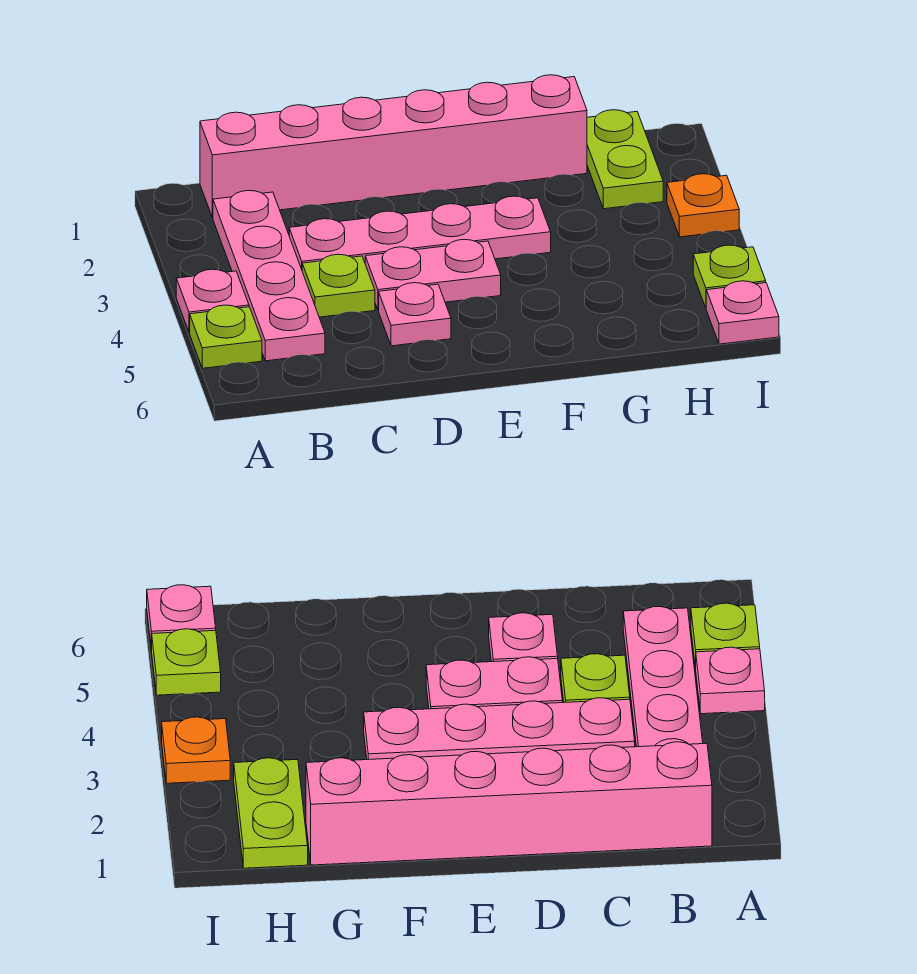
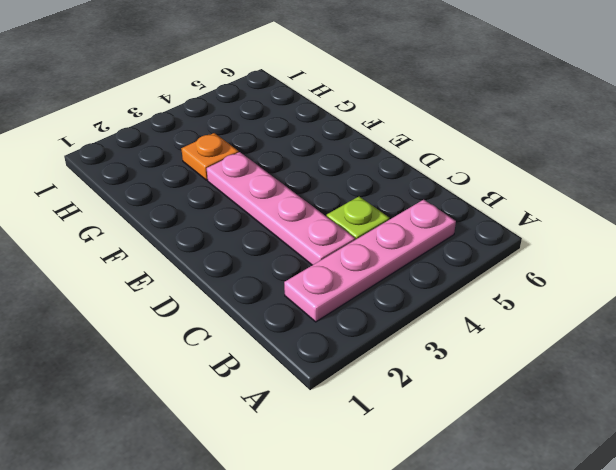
orange 1x1 plate [181,133,239,180] -> orange 1x1 plate moved to [667,174,739,237]
none -> pink 1x1 plate [176,269,249,333]
none -> lime 1x1 plate [190,305,262,368]
none -> pink 1x6 brick [200,75,587,218]

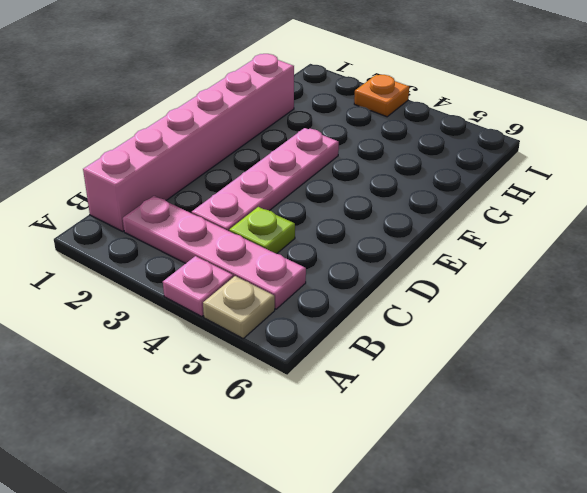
tan 1x1 plate [203,276,275,338] -> lime 1x1 plate [190,305,262,368]
none -> pink 1x2 plate [365,240,501,310]
none -> pink 1x1 plate [379,283,451,346]
none -> lime 1x2 plate [587,110,663,209]

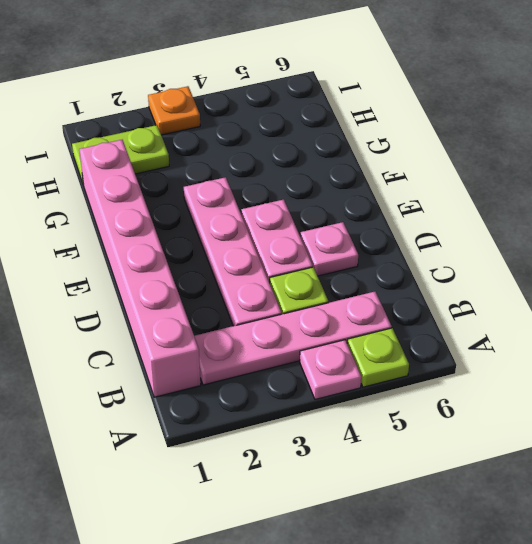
none -> lime 1x1 plate [693,245,766,308]
none -> pink 1x1 plate [706,281,779,344]

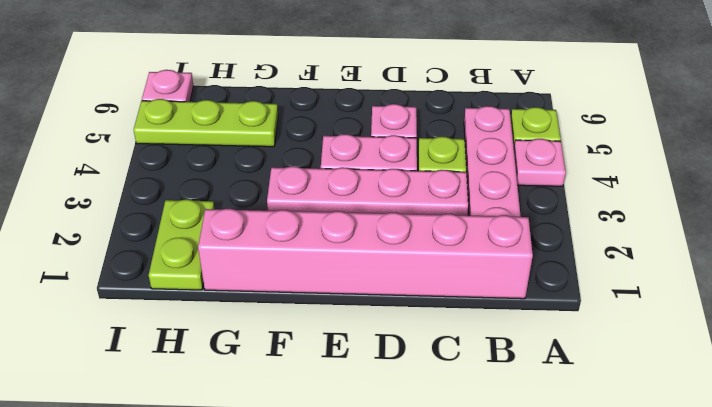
lime 1x3 plate [134,99,278,147] -> lime 1x1 plate [693,245,766,308]
none -> orange 1x1 plate [667,174,739,237]

